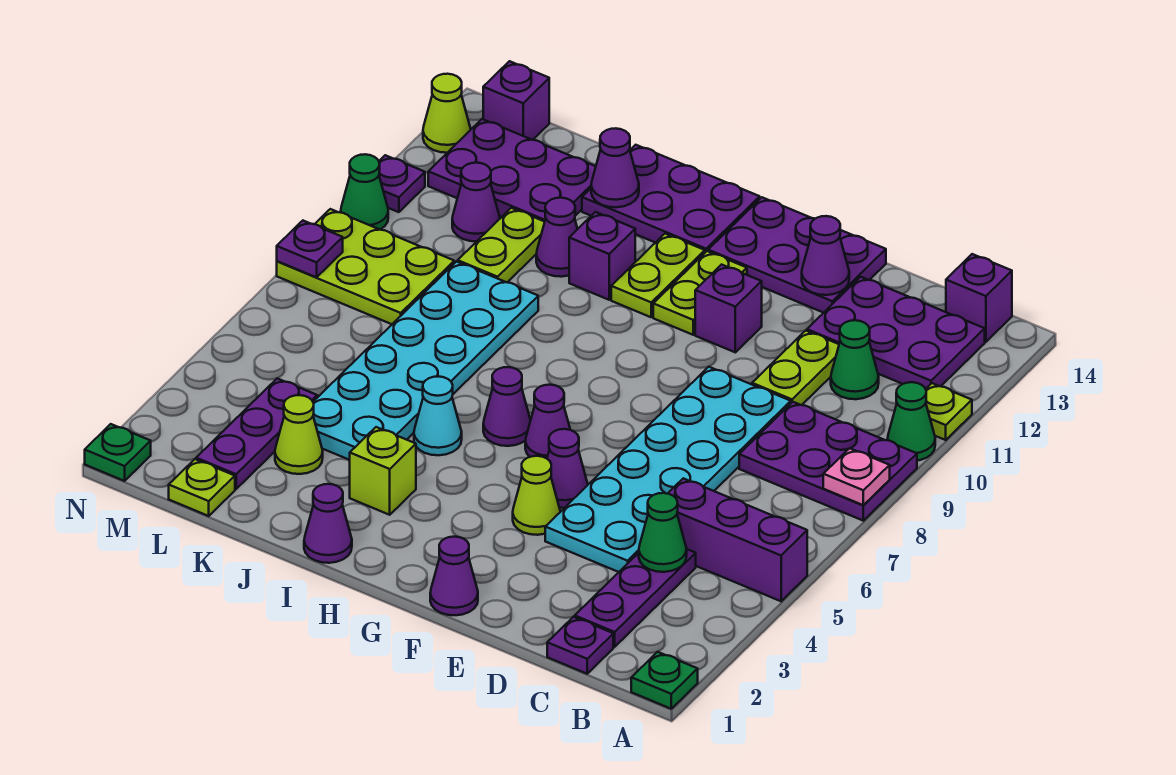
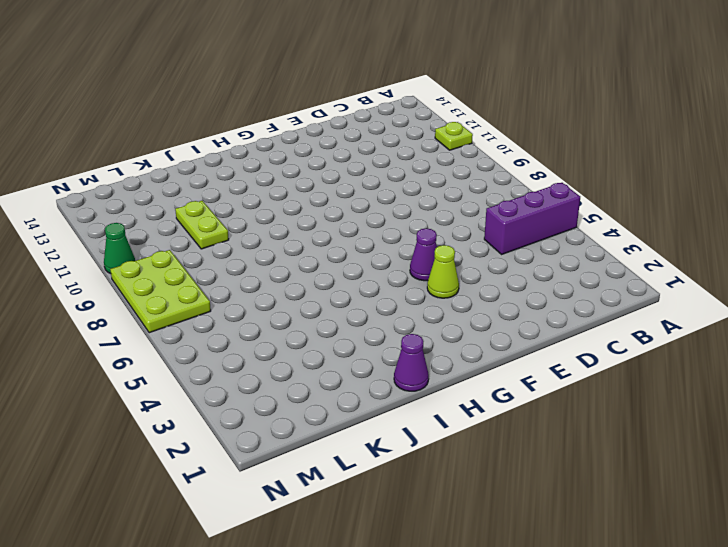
lime 2x3 plate [110,250,211,333] -> lime 2x3 plate turned to [277,209,454,324]
none -> green 1x1 plate [631,652,698,709]
none -> purple 2x3 plate [739,402,917,521]
none -> green 1x1 cone [887,382,935,461]
none -> purple 2x3 plate [807,277,985,389]

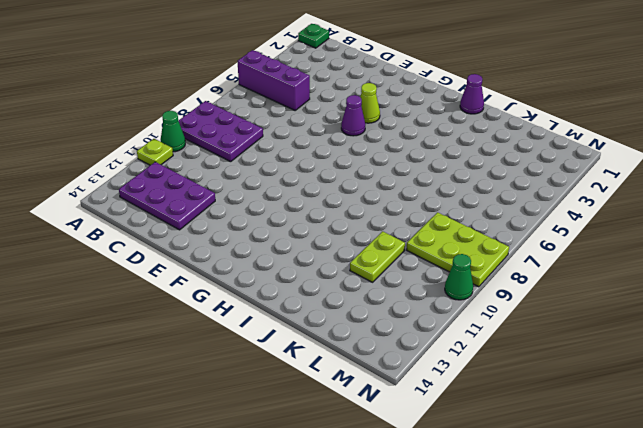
none -> purple 1x1 brick [946,254,1012,342]
none -> purple 1x1 plate [547,617,613,674]
none -> purple 1x3 plate [575,549,696,647]
none -> green 1x1 cone [831,320,879,399]

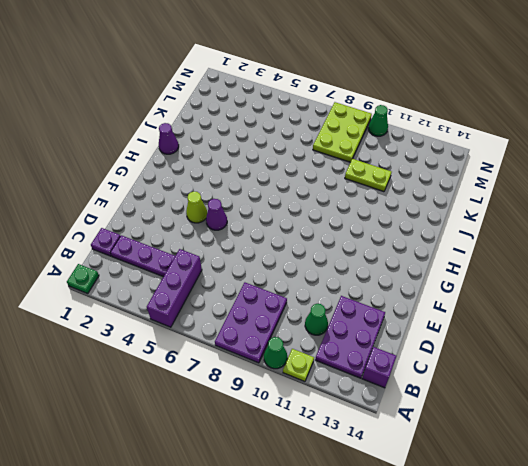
none -> cyan 2x6 plate [545,367,791,572]
none -> lime 1x2 plate [752,331,839,405]
none -> purple 2x3 plate [708,197,886,313]
none -> purple 1x1 cone [430,537,478,615]

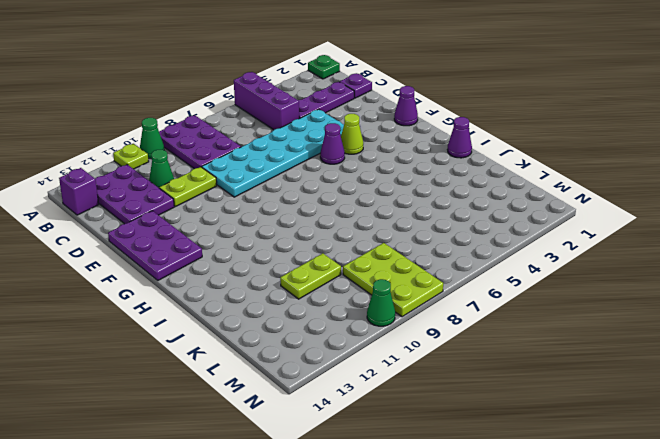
none -> purple 1x1 brick [695,265,762,352]
none -> purple 1x1 cone [525,385,570,458]
none -> lime 1x2 plate [653,251,747,335]
none -> purple 1x1 cone [483,367,531,446]

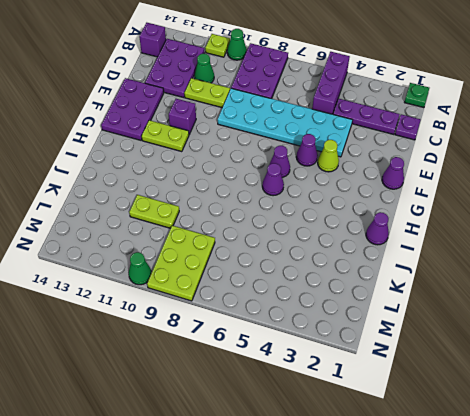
none -> lime 1x2 plate [611,234,705,317]
none -> purple 2x3 plate [582,145,760,252]
none -> lime 1x1 brick [350,427,416,515]
none -> cyan 1x1 cone [414,376,462,455]

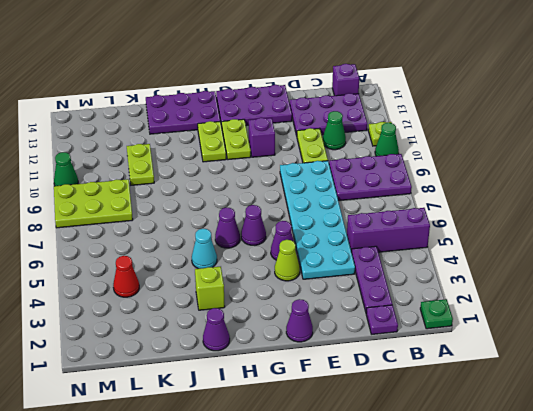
red 1x1 cone [113,256,139,297] -> purple 1x3 plate [196,378,317,489]
none -> purple 1x1 brick [569,212,635,300]
none -> cyan 2x6 plate [313,262,538,460]
none -> purple 1x1 cone [536,198,577,277]
none -> lime 1x1 cone [275,395,323,474]

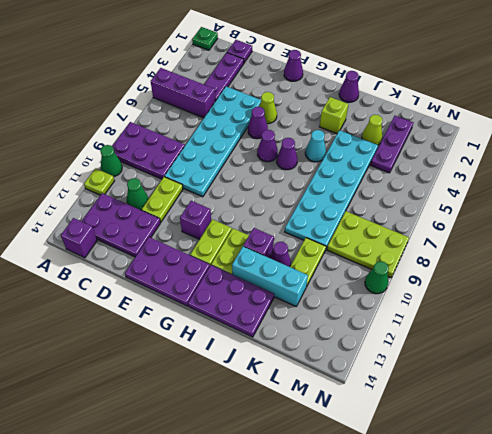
cyan 1x3 brick [232,247,308,306] -> purple 2x3 plate [428,119,596,222]
none -> lime 1x1 plate [169,459,235,516]
none -> purple 1x1 cone [452,163,500,241]
none -> purple 1x1 brick [483,61,549,140]
none -> green 1x1 plate [85,424,151,481]

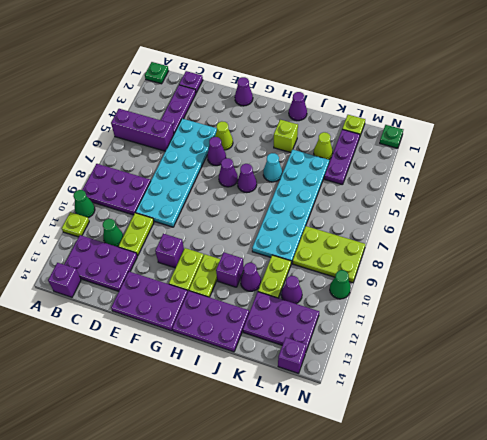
none -> purple 1x1 plate [379,155,425,212]
none -> lime 1x1 cone [423,74,471,153]
none -> pink 1x1 plate [823,448,890,505]
none -> green 1x1 cone [639,493,687,572]

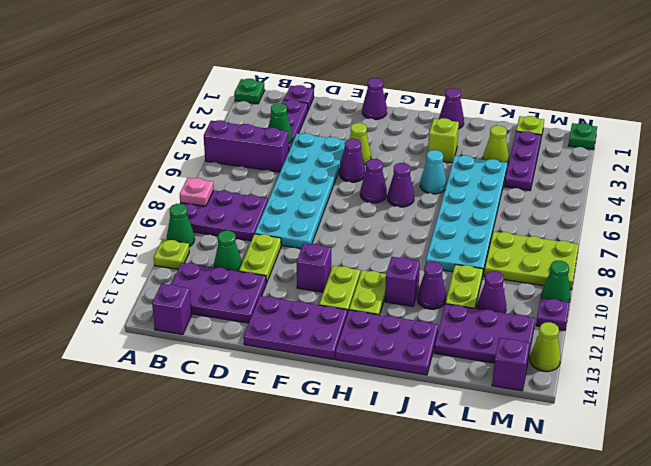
none -> purple 1x1 cone [802,216,849,295]
none -> purple 1x1 cone [591,128,639,207]
none -> purple 1x1 plate [277,221,343,277]

